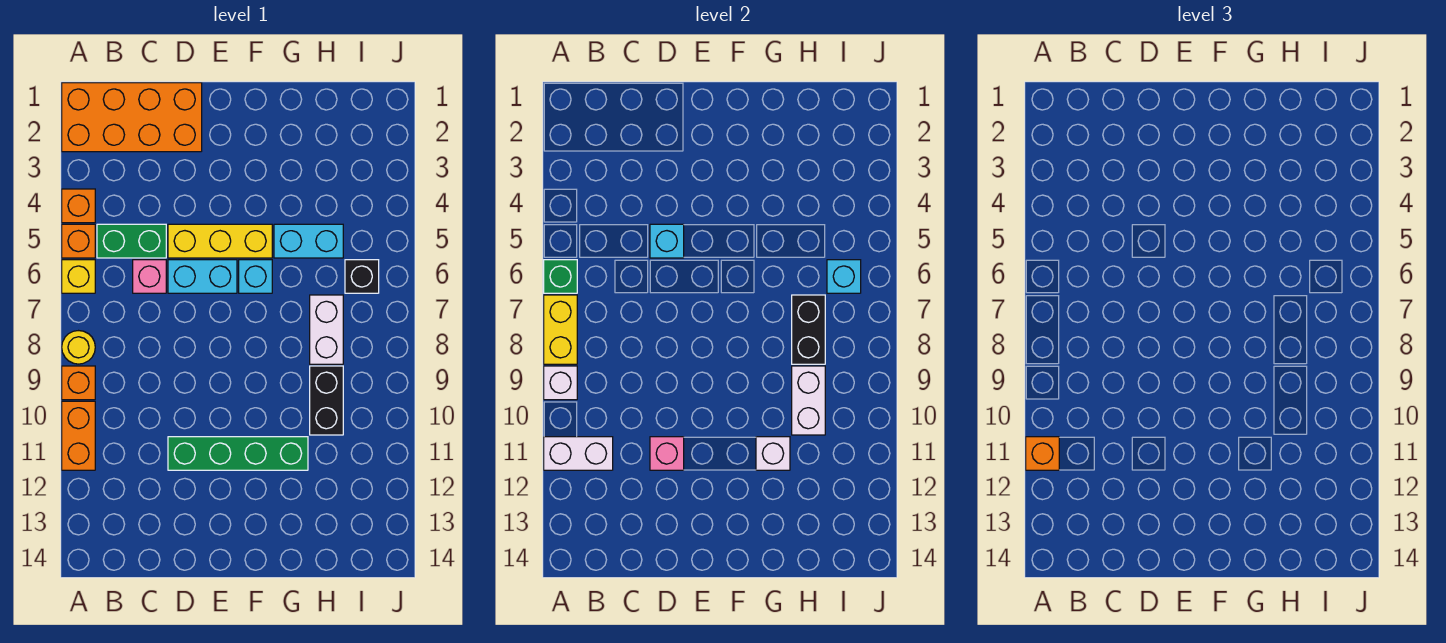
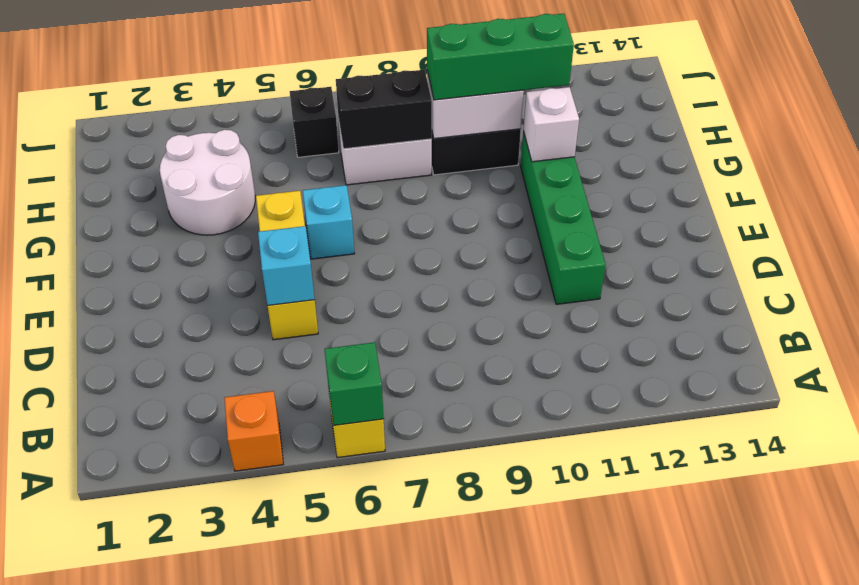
white 2x2 round brick [160,130,255,235] -> none
green 1x3 brick [427,14,574,100] -> none
none -> orange 2x4 brick [62,83,202,152]
none -> orange 1x1 brick [62,224,95,258]
none -> yellow 1x1 round brick [62,331,95,364]

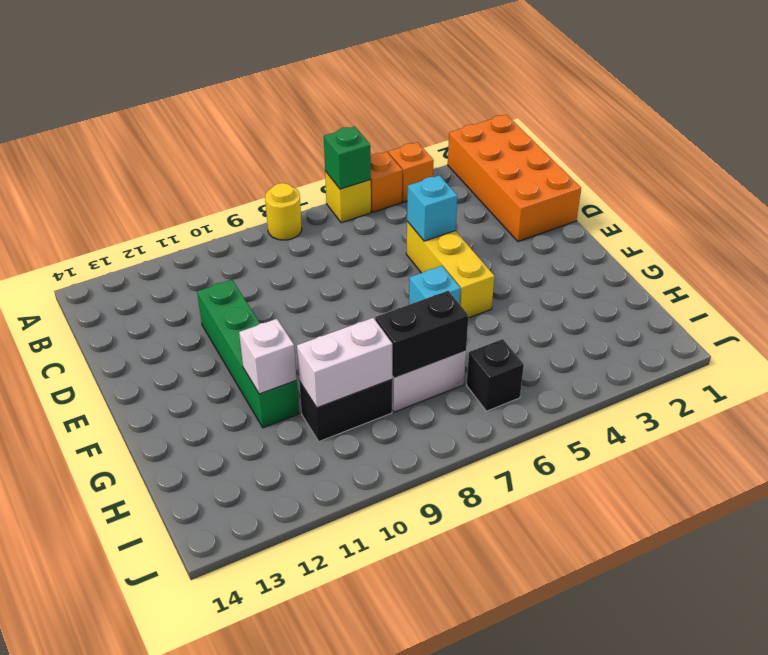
none -> orange 1x1 brick [62,366,95,400]
none -> orange 1x2 brick [62,401,95,470]
none -> green 1x2 brick [97,224,166,258]

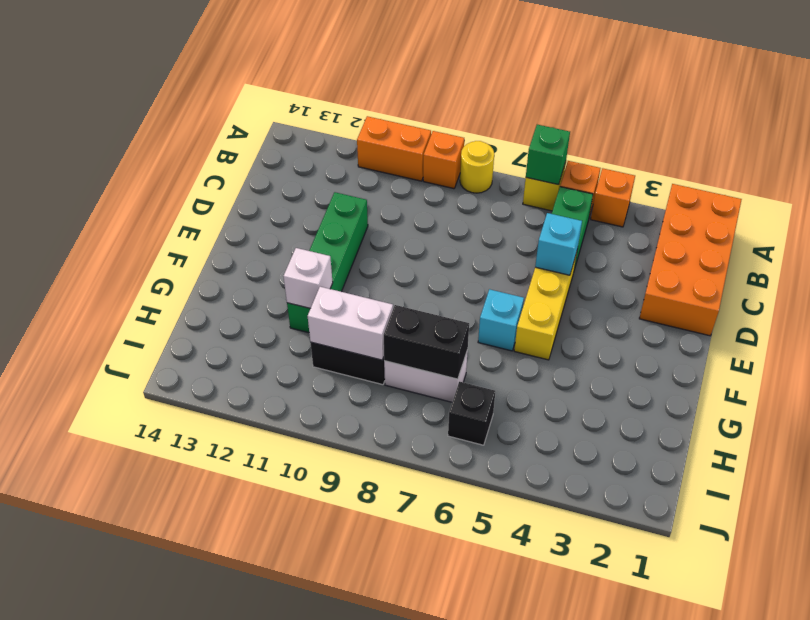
none -> pink 1x1 brick [133,260,166,293]
none -> cyan 1x2 brick [168,260,237,293]
none -> cyan 1x2 brick [274,224,343,258]

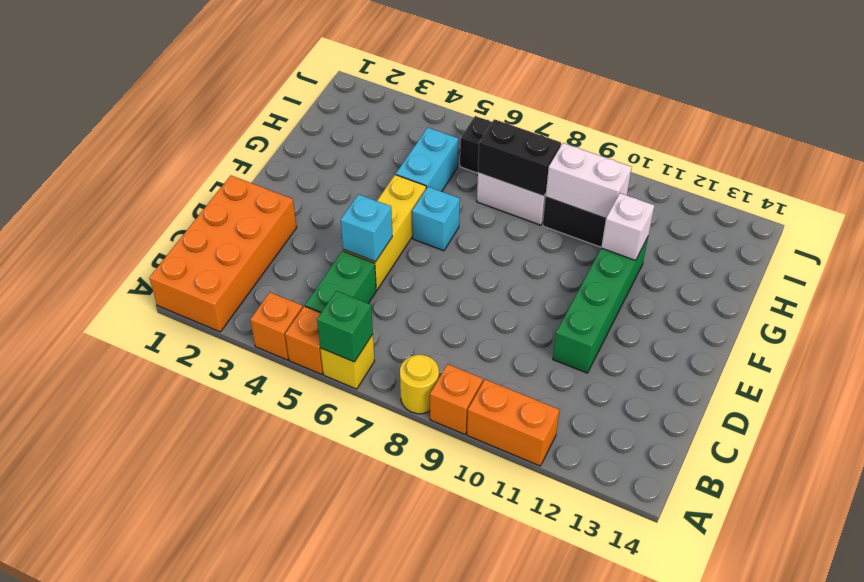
none -> pink 1x1 brick [133,260,166,293]
none -> cyan 1x2 brick [168,260,237,293]
none -> yellow 1x2 brick [544,295,577,364]

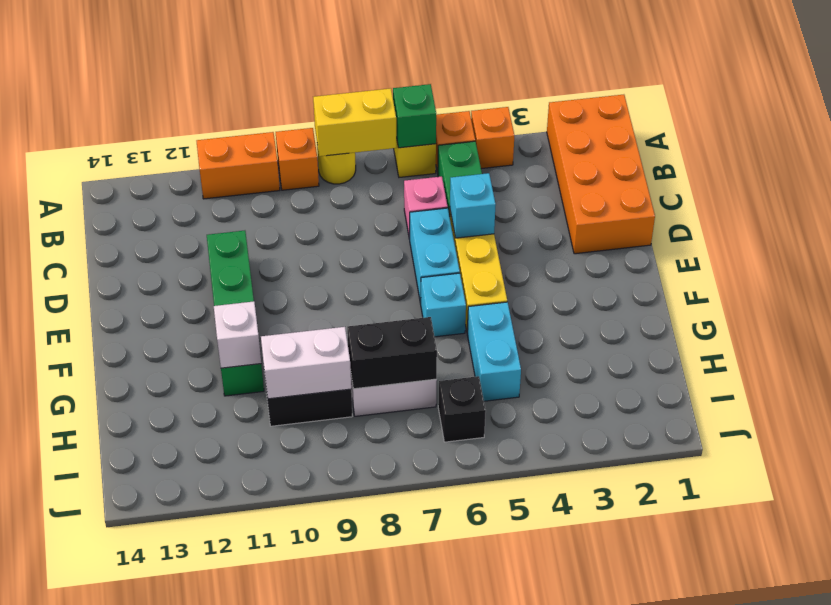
none -> white 1x1 brick [544,366,577,400]
none -> white 1x2 brick [544,437,613,470]
none -> pink 1x1 brick [650,437,684,470]

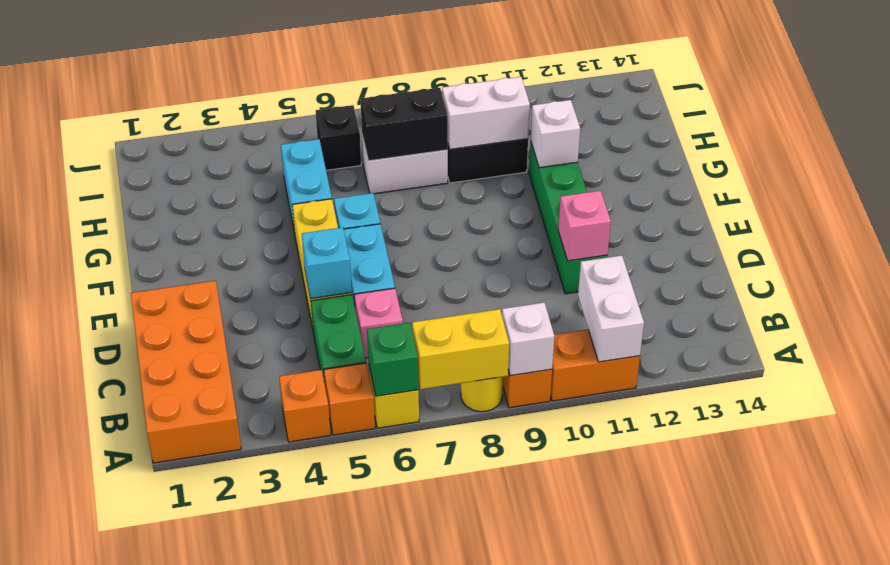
none -> cyan 1x1 brick [827,260,861,293]
none -> orange 1x1 brick [1026,437,1059,470]

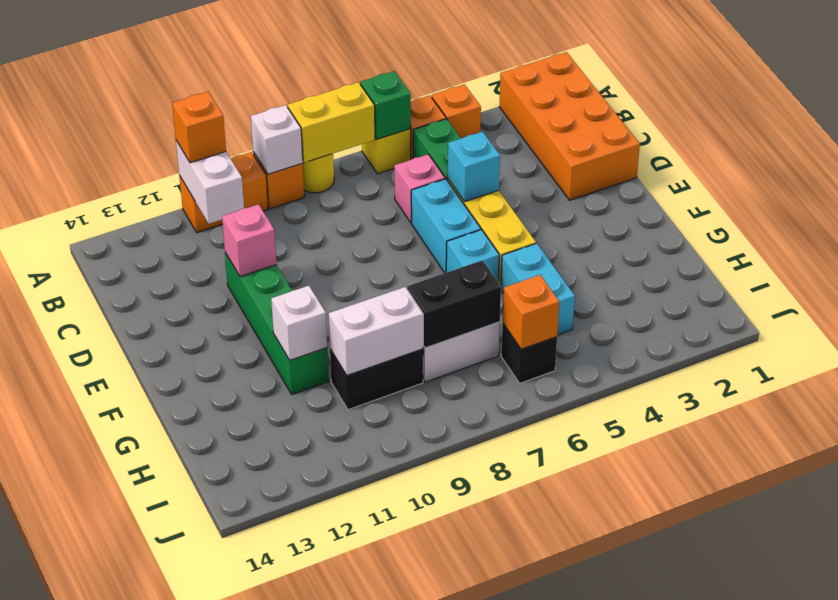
orange 1x1 brick [503,275,559,349] -> cyan 1x1 brick [827,260,861,293]

